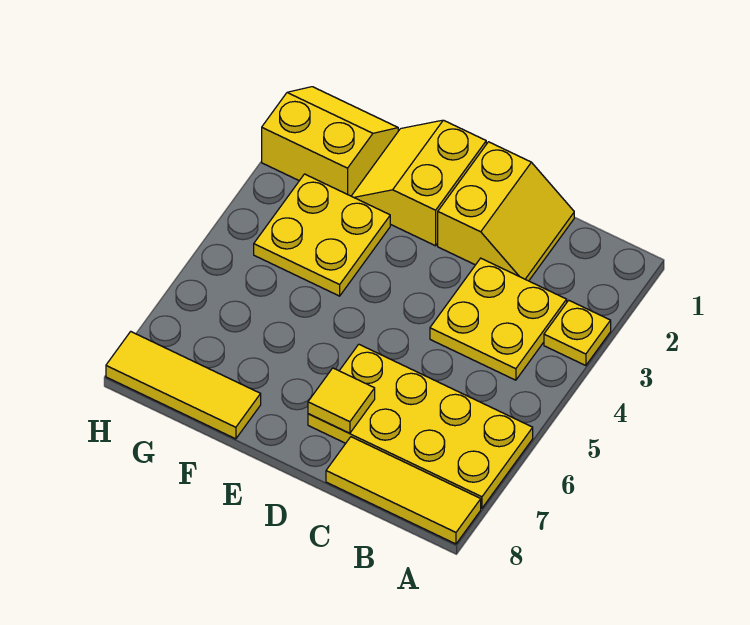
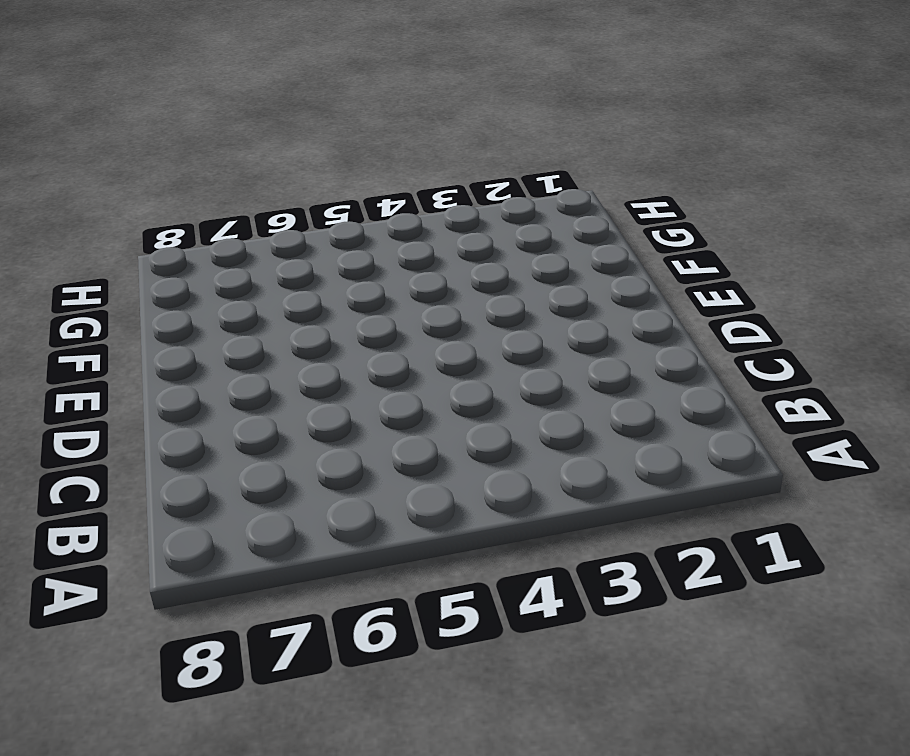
none -> yellow 1x1 plate [544,300,611,366]
none -> yellow 2x4 plate [308,344,533,508]

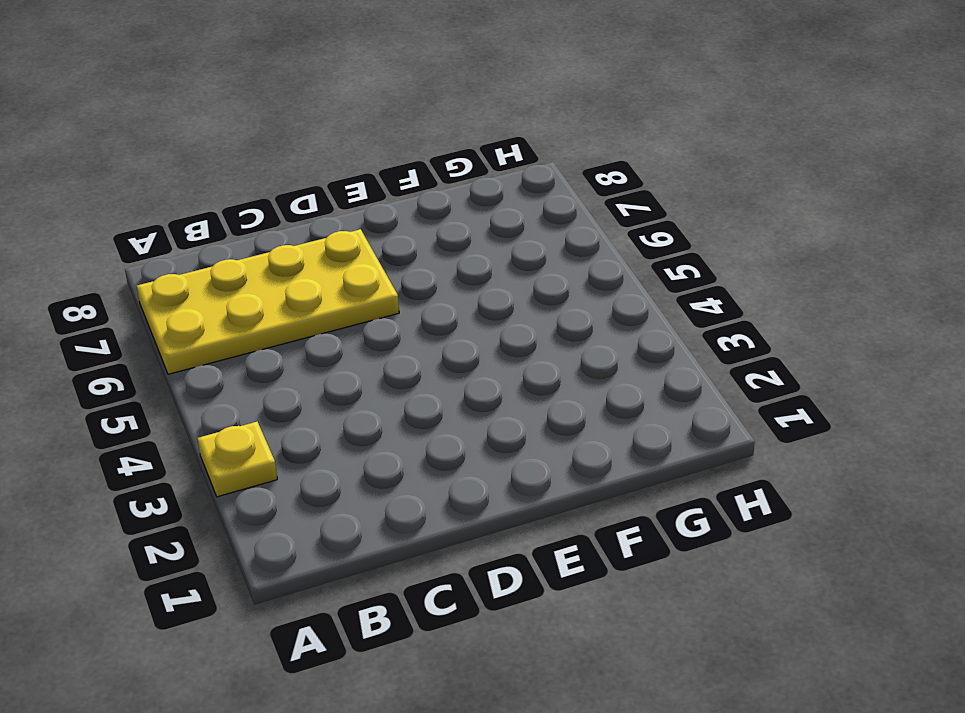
none -> yellow 1x3 tile [326,437,481,544]
none -> yellow 2x2 plate [430,258,567,380]

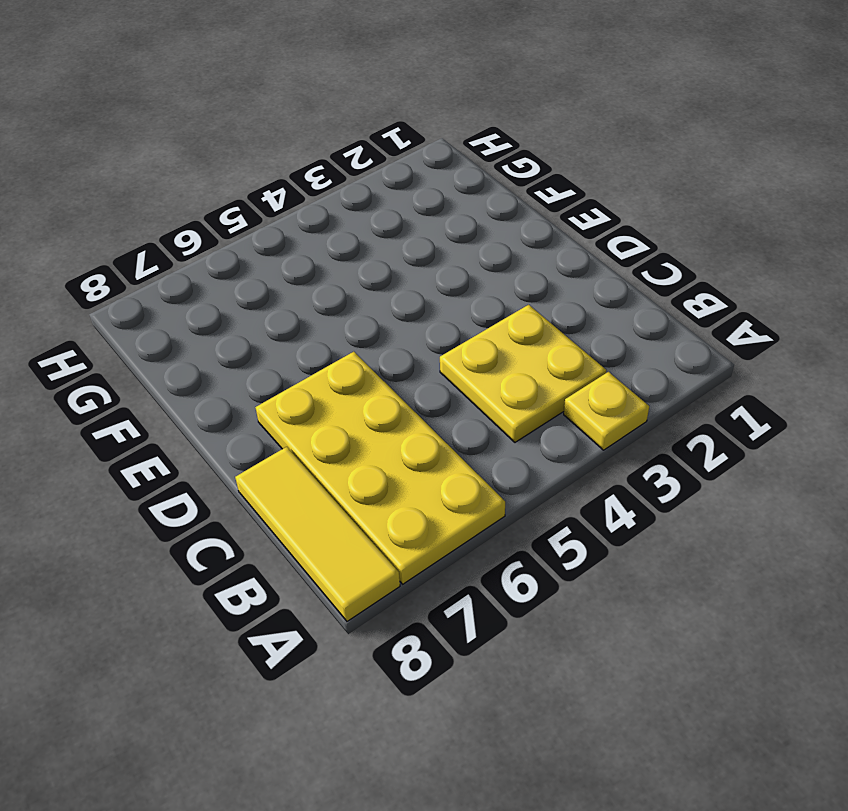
none -> yellow 2x2 slope [438,142,574,281]
none -> yellow 2x2 slope [352,120,486,246]

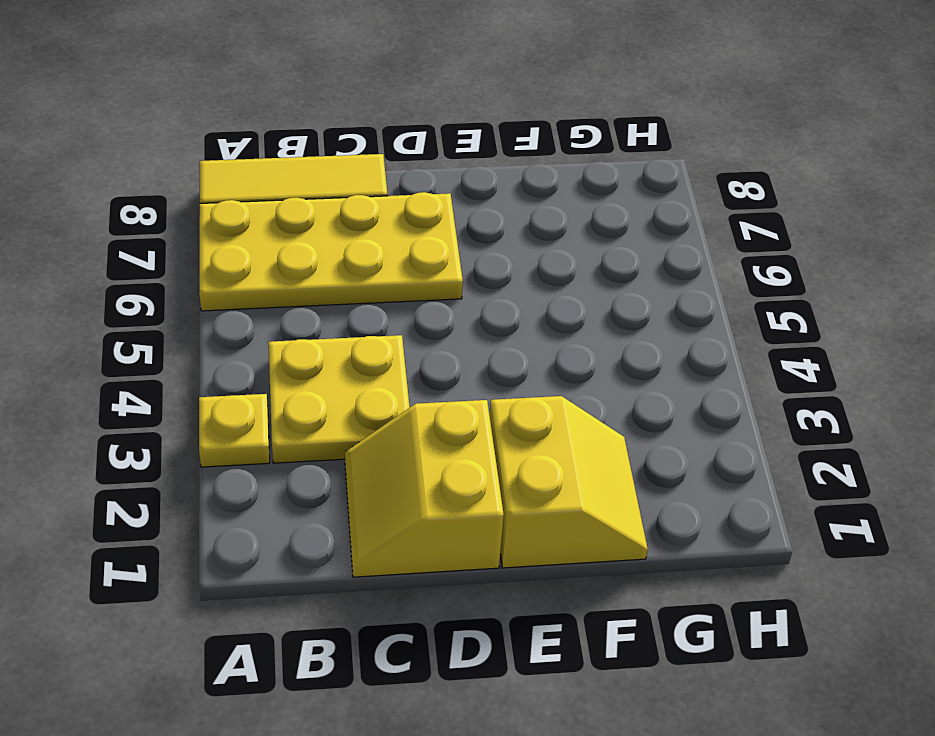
none -> yellow 2x2 plate [254,174,390,296]
none -> yellow 1x3 tile [106,332,261,439]

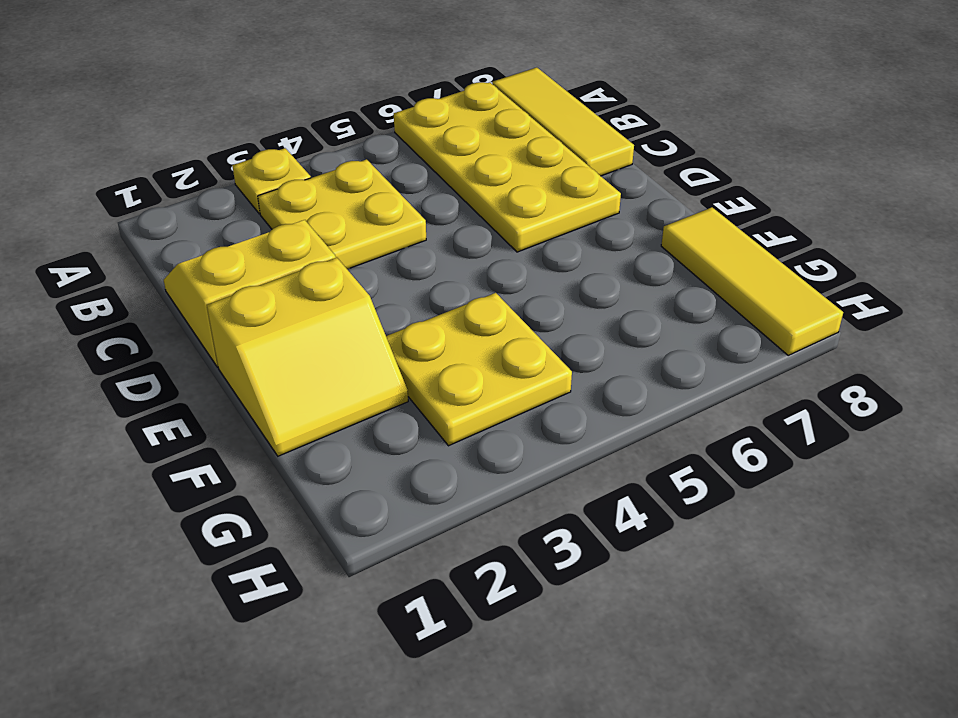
none -> yellow 2x2 slope [262,87,398,196]
none -> yellow 1x1 tile [308,368,375,433]

